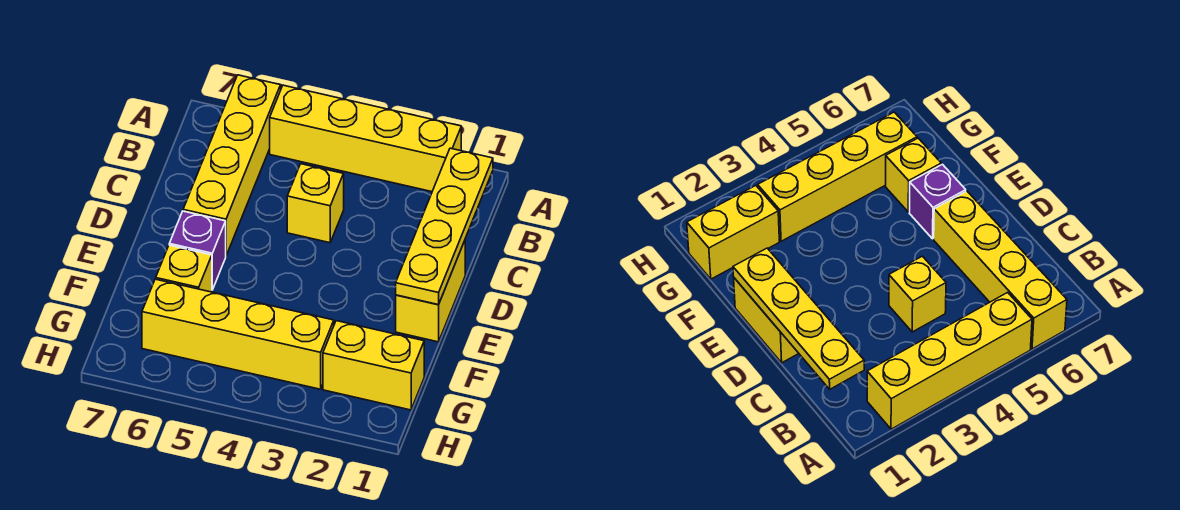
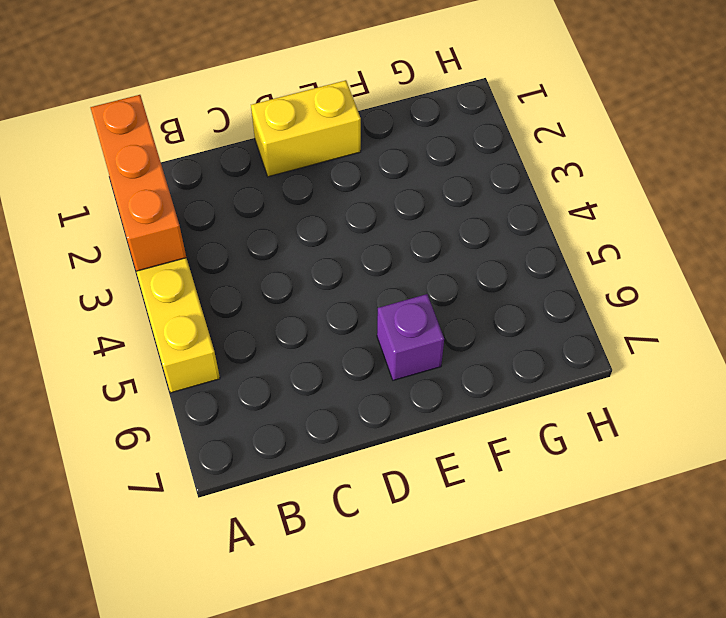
orange 1x3 brick [90,95,186,271] -> none
none -> yellow 1x4 brick [183,75,281,255]
none -> yellow 1x1 brick [287,164,344,243]

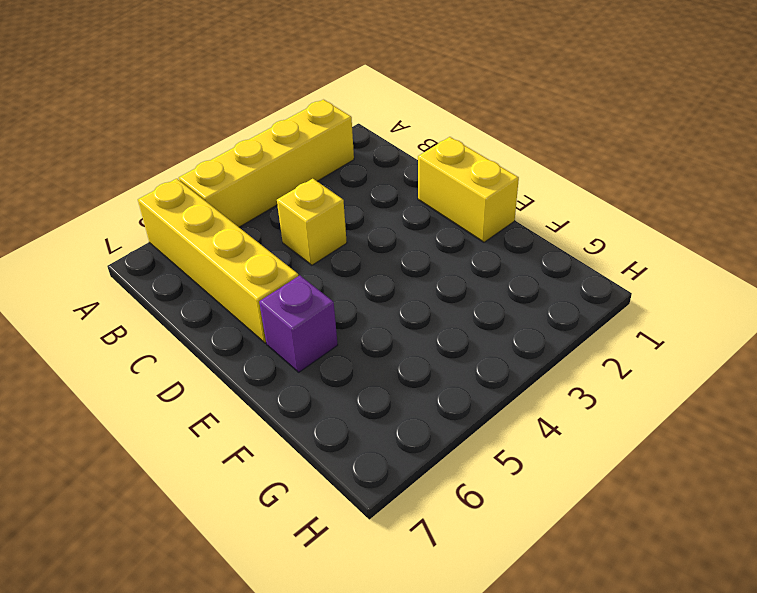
none -> yellow 1x1 brick [156,245,212,292]
none -> yellow 1x2 brick [323,321,424,410]

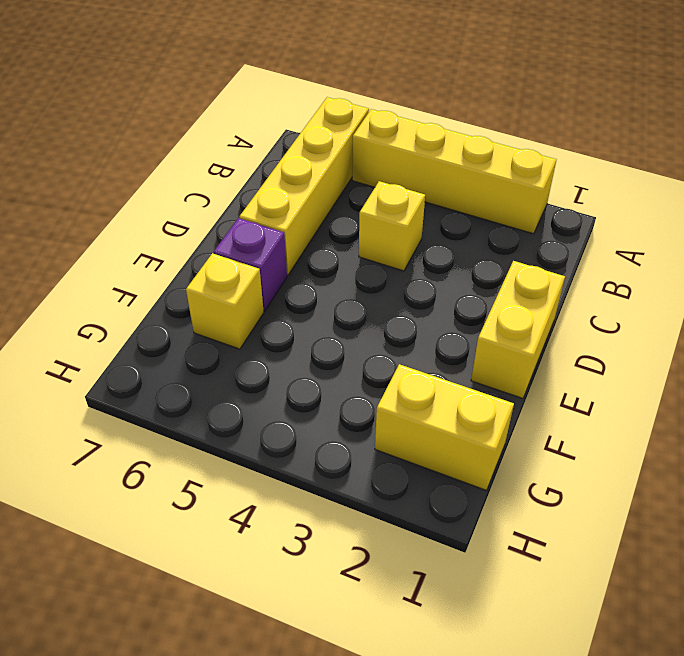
none -> yellow 1x4 brick [142,279,334,389]
none -> yellow 1x4 plate [396,148,493,305]

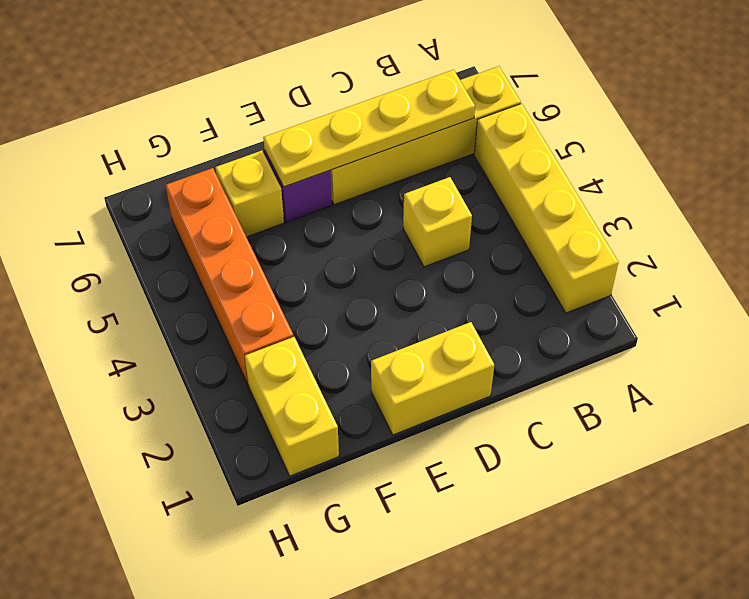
yellow 1x4 plate [263,70,475,187] -> yellow 1x4 plate moved to [396,148,493,305]
orange 1x4 brick [166,168,293,384] -> yellow 1x4 brick [142,279,334,389]

